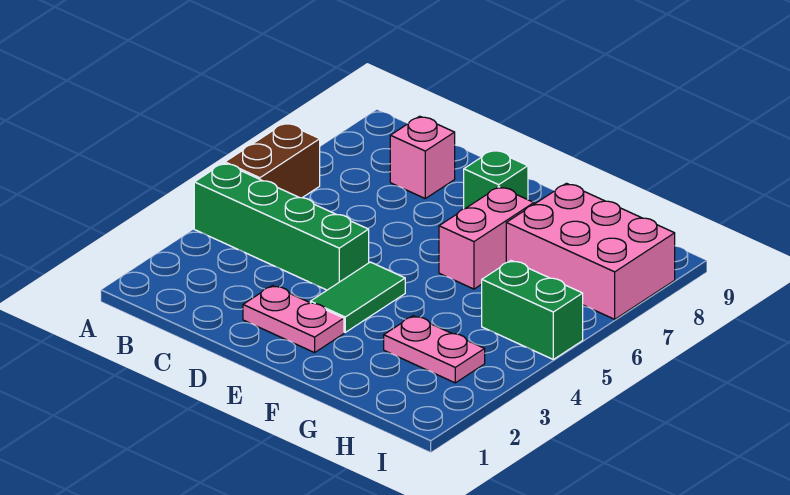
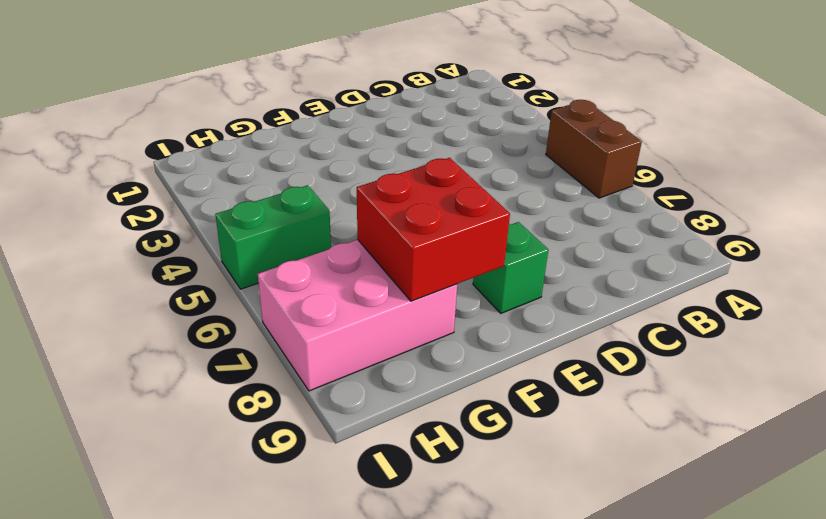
red 2x2 brick [357,158,510,301] -> none
none -> green 1x4 brick [194,163,369,290]
none -> pink 1x1 brick [390,116,455,198]

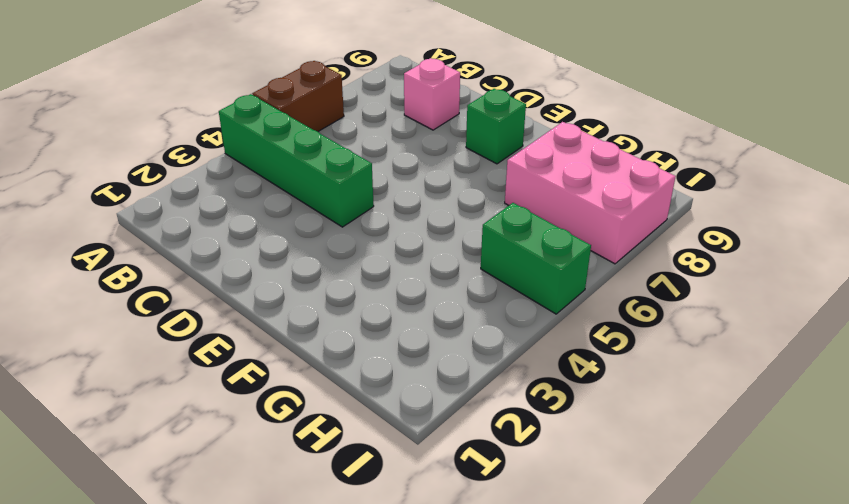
none -> pink 1x2 plate [243,285,344,353]
none -> green 1x2 tile [310,262,405,332]

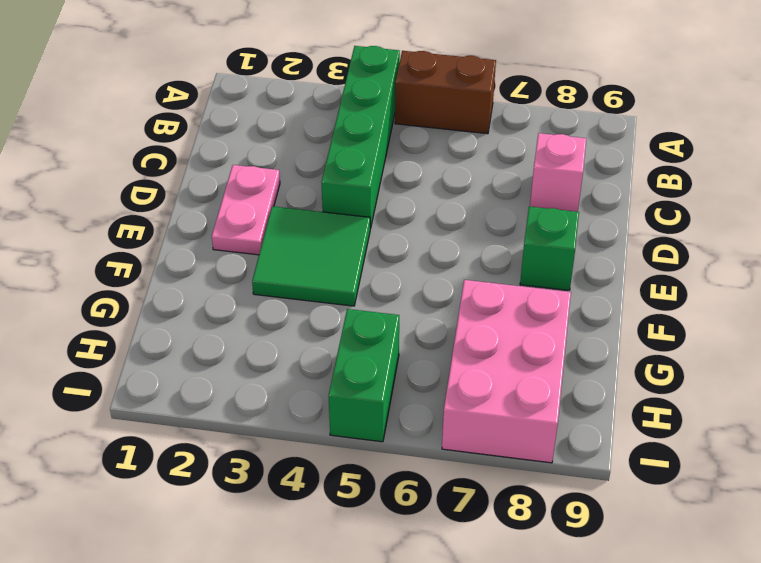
green 2x2 tile [252,206,370,306] -> green 1x2 tile [310,262,405,332]
none -> pink 1x2 brick [439,187,534,289]
none -> pink 1x2 plate [384,316,485,383]

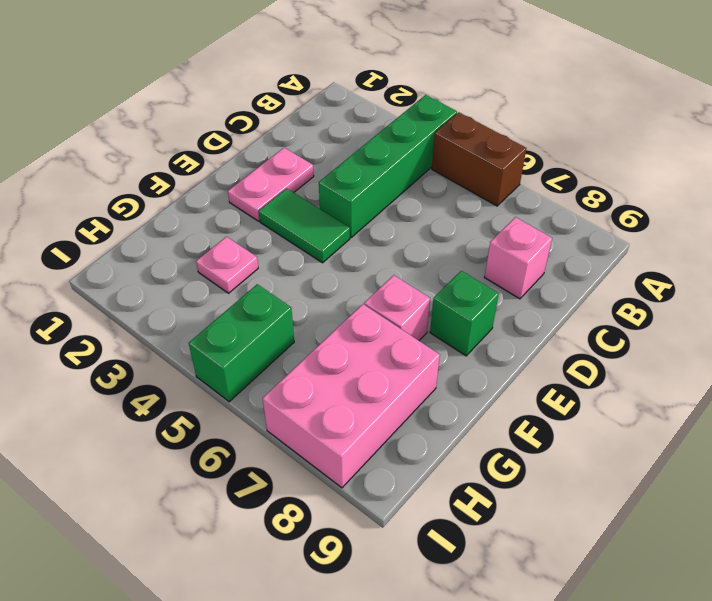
pink 1x1 brick [364,275,430,340] -> pink 1x2 brick [439,187,534,289]
pink 1x1 plate [196,237,258,293] -> pink 1x2 plate [384,316,485,383]

